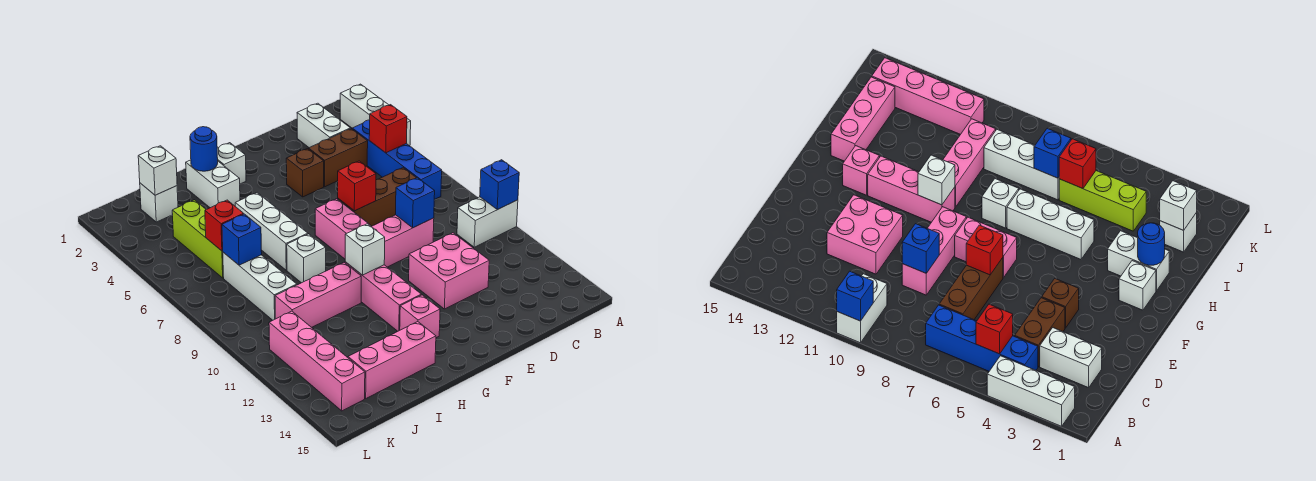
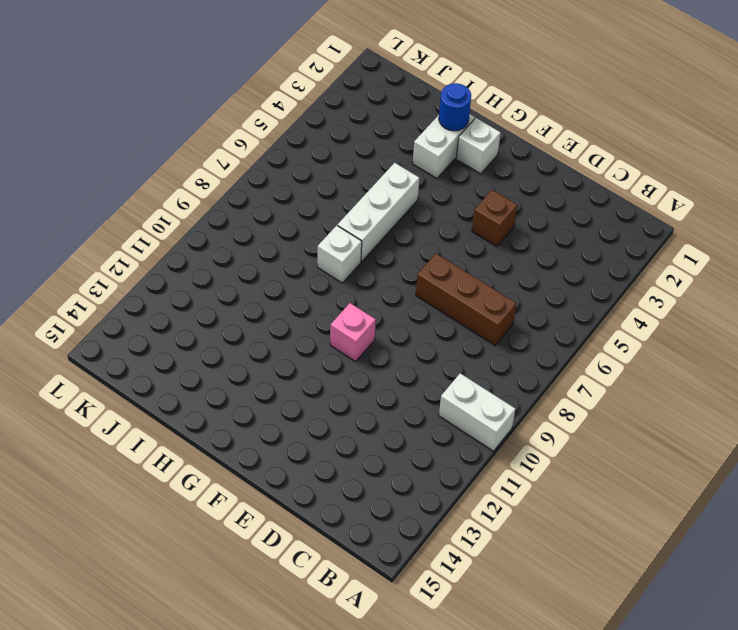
pink 1x1 brick [330,303,376,362] -> pink 1x1 brick moved to [400,295,440,338]
none -> white 1x3 brick [340,84,411,146]
none -> blue 1x4 brick [352,120,442,200]
none -> white 1x2 brick [297,103,351,148]
none -> brown 1x2 brick [309,129,368,187]

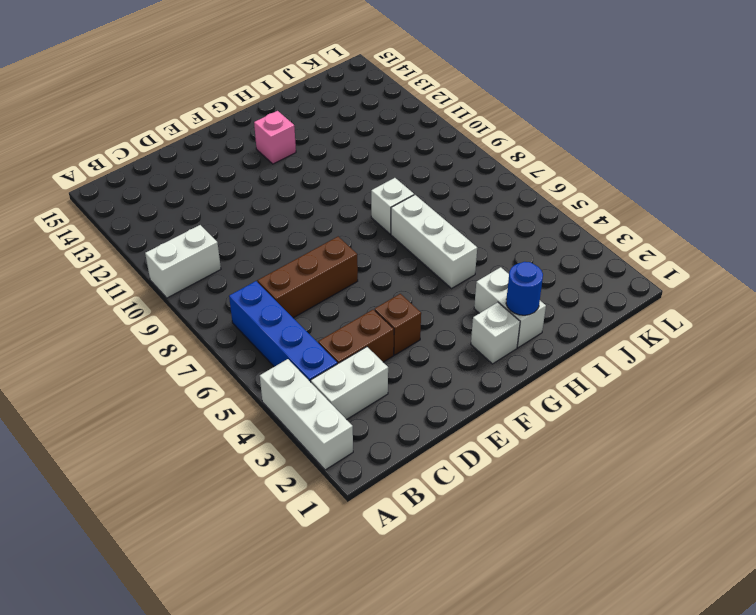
white 1x2 brick [311,347,388,420] -> white 1x2 brick turned to [297,103,351,148]
none -> pink 1x3 brick [372,215,434,267]
none -> pink 2x2 brick [409,233,489,309]
none -> pink 1x2 brick [315,199,371,259]
none -> pink 1x3 brick [345,262,421,331]

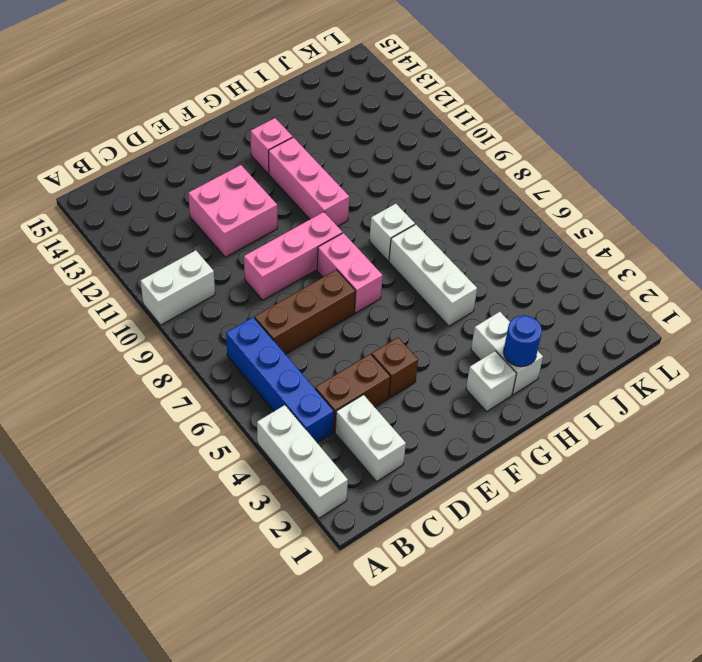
none -> pink 1x3 brick [275,263,361,327]
none -> pink 1x3 brick [348,322,436,398]
none -> white 1x1 brick [140,183,178,222]
none -> lime 1x3 brick [172,200,224,278]

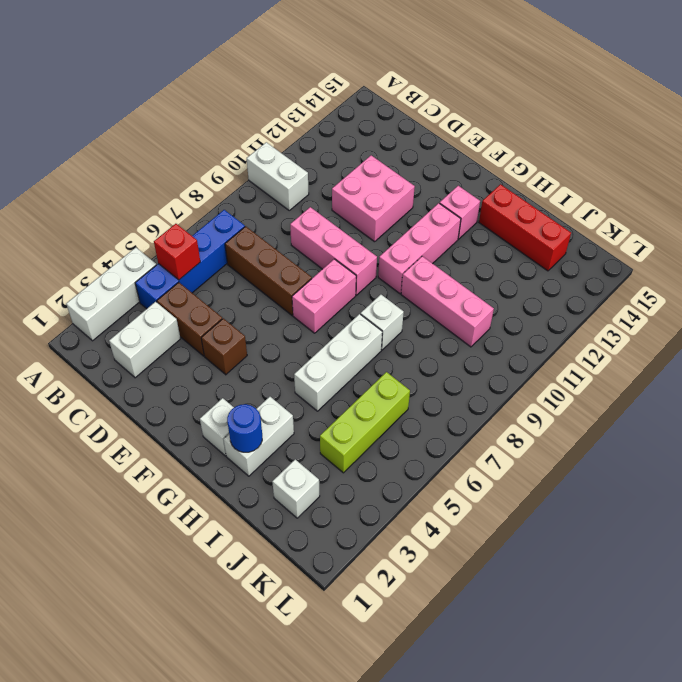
red 1x3 brick [479,184,571,271] -> pink 1x3 brick [348,322,436,398]
none -> white 1x3 brick [223,252,297,320]
none -> pink 1x4 brick [269,311,365,411]
none -> blue 1x1 brick [480,160,519,210]
none -> blue 1x1 brick [395,178,435,228]

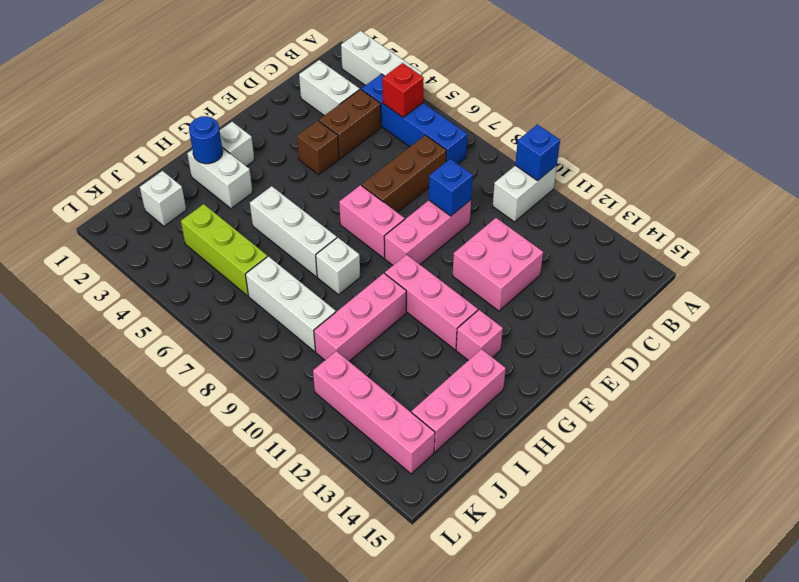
none -> red 1x1 brick [338,161,376,211]
none -> white 1x1 brick [345,224,385,275]
none -> white 1x1 brick [138,146,177,195]
none -> red 1x1 brick [205,200,243,251]

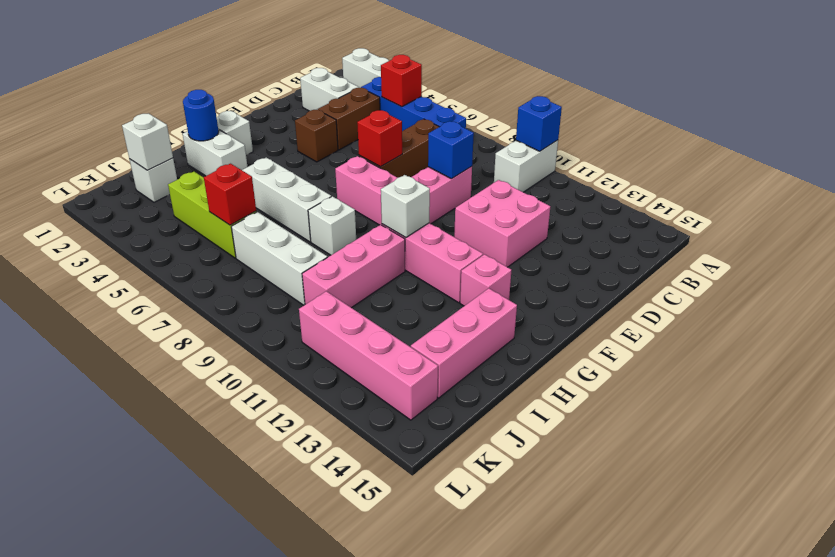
none -> blue 1x1 brick [222,214,262,265]

